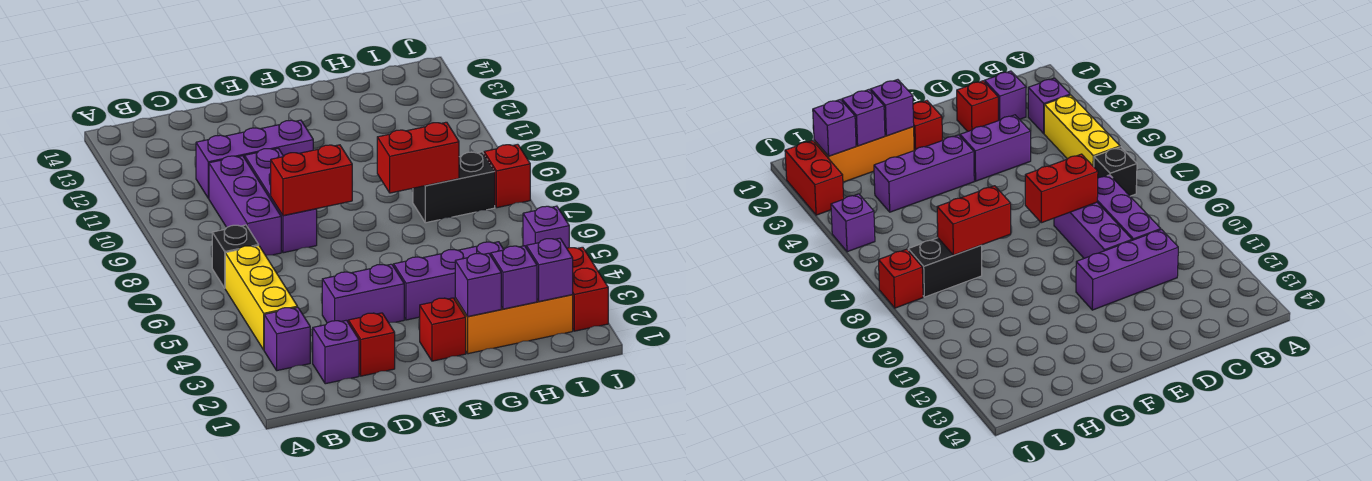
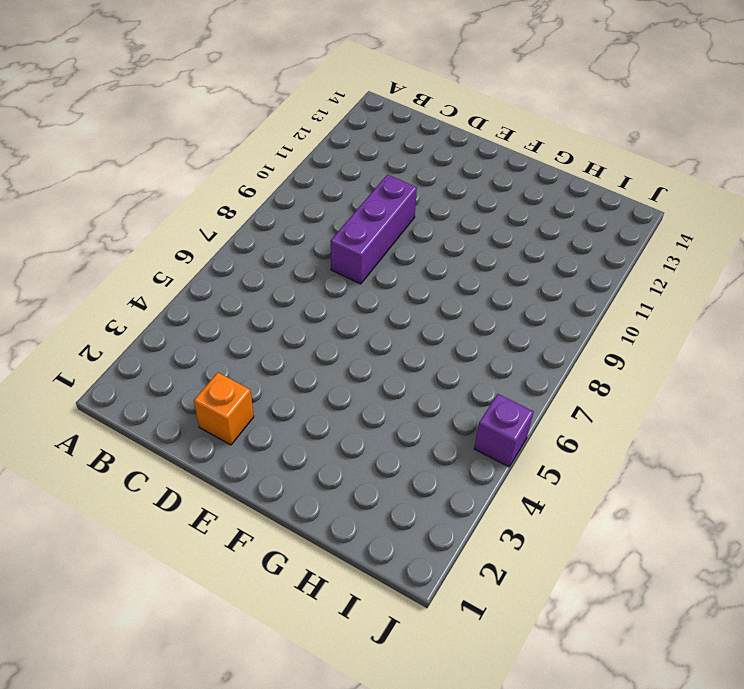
orange 1x1 brick [194,373,254,445] -> red 1x1 brick [348,313,395,376]
none -> purple 1x1 brick [264,307,310,371]
none -> yellow 1x3 brick [225,246,297,350]
none -> black 1x1 brick [212,225,259,288]

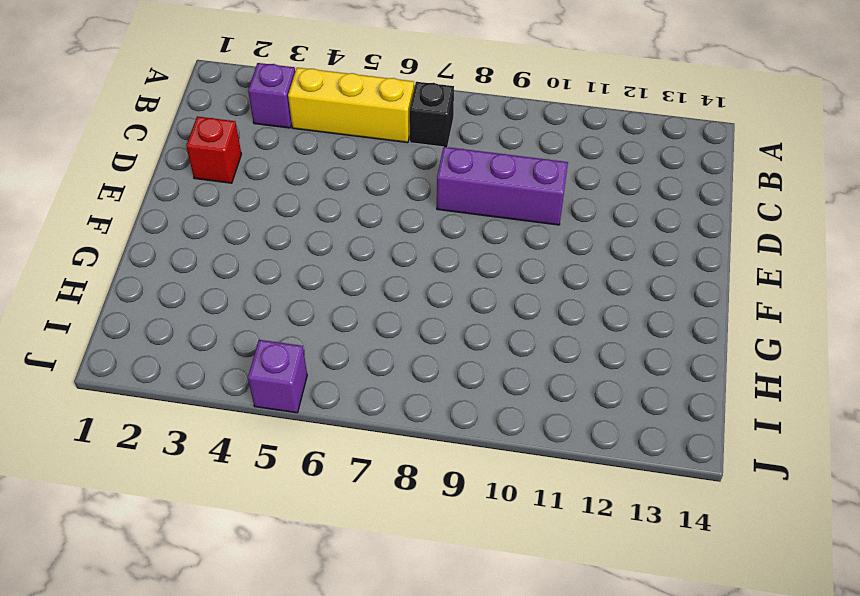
none -> purple 1x1 brick [313,320,359,384]
none -> purple 1x3 brick [209,156,281,256]
none -> purple 1x3 brick [196,120,313,198]

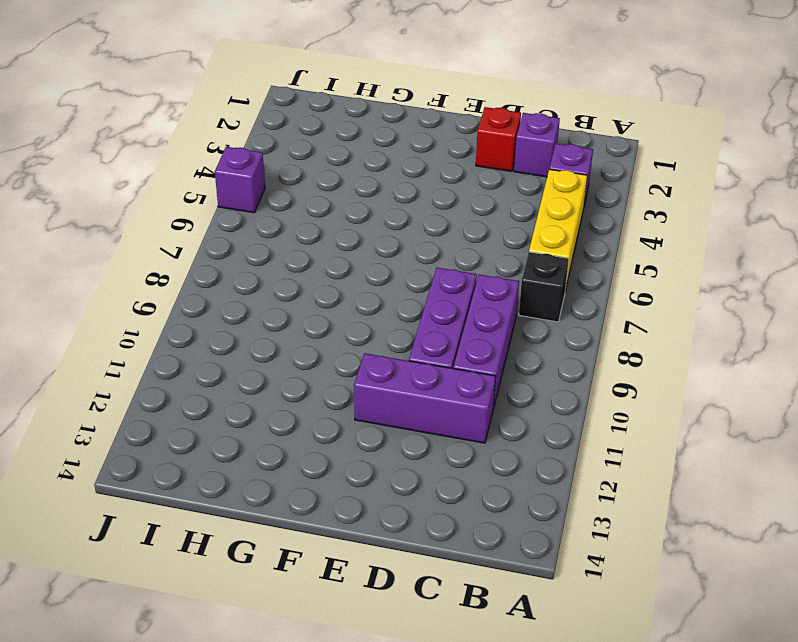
none -> purple 1x2 brick [322,264,404,323]
none -> red 1x1 brick [420,298,466,361]
none -> purple 1x3 brick [394,242,504,320]

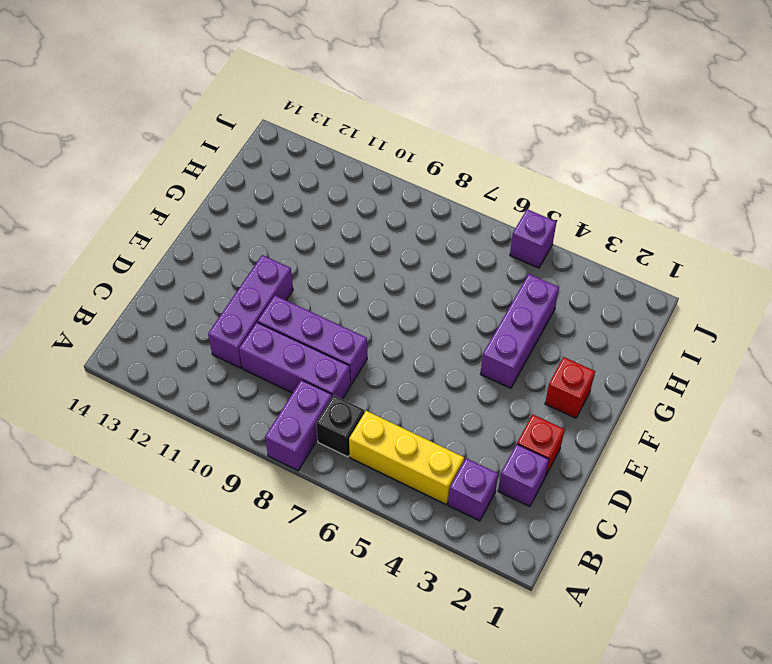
purple 1x2 brick [265,380,332,471] -> purple 1x2 brick moved to [322,264,404,323]
none -> orange 1x3 brick [455,295,573,354]
none -> black 1x2 brick [413,152,495,223]
none -> red 1x2 brick [567,247,608,331]

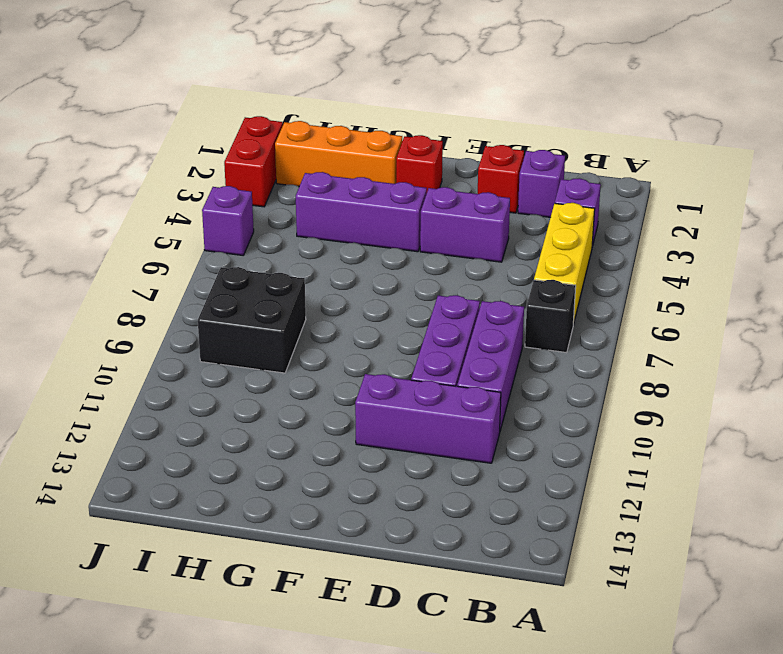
black 2x2 brick [198,267,306,373] -> black 1x2 brick [413,152,495,223]
none -> red 1x1 brick [484,144,530,208]
none -> red 1x2 brick [271,145,352,216]
none -> purple 1x1 brick [455,253,501,316]

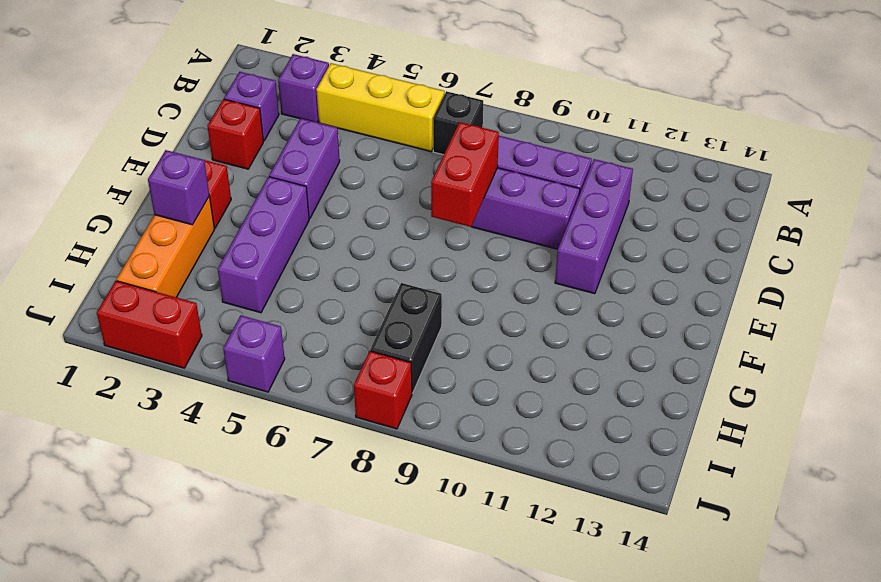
none -> red 1x2 brick [377,122,459,193]
none -> purple 1x1 brick [491,246,537,309]
none -> purple 1x1 brick [526,238,573,302]

